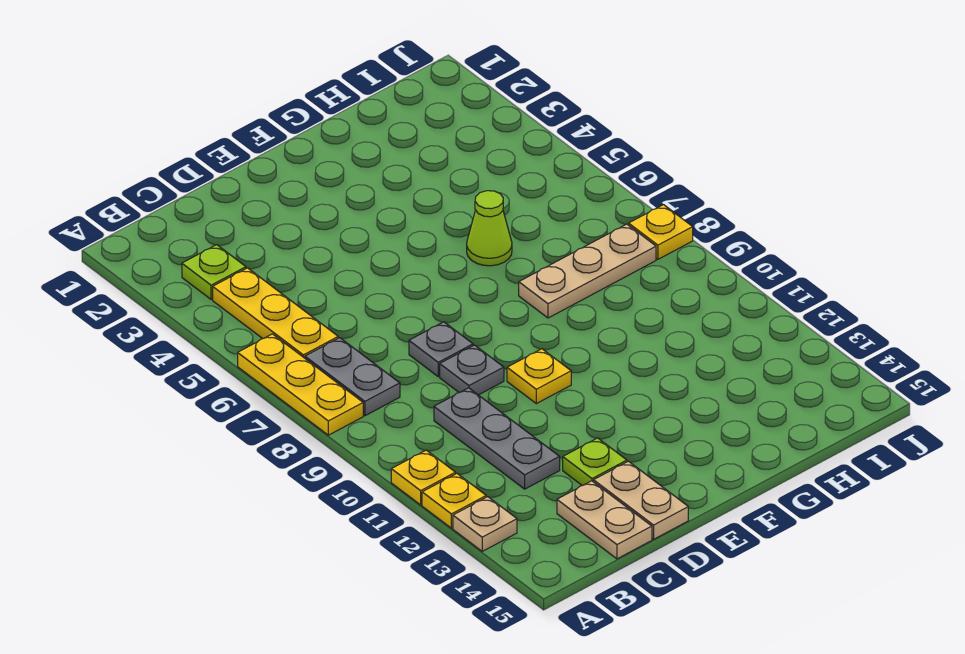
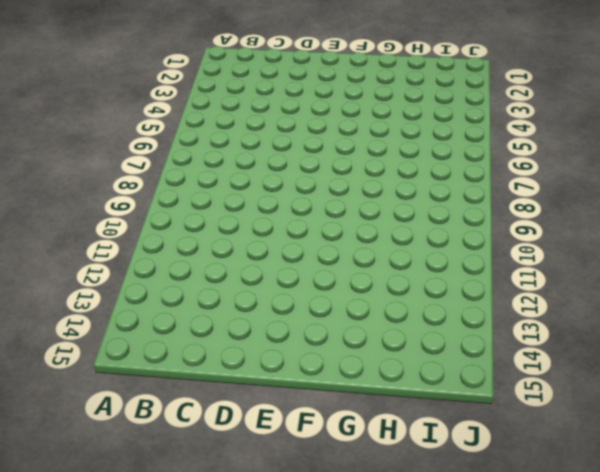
none -> yellow 1x3 plate [238,334,363,435]
none -> yellow 1x1 plate [391,450,456,505]
none -> yellow 1x1 plate [422,474,486,528]

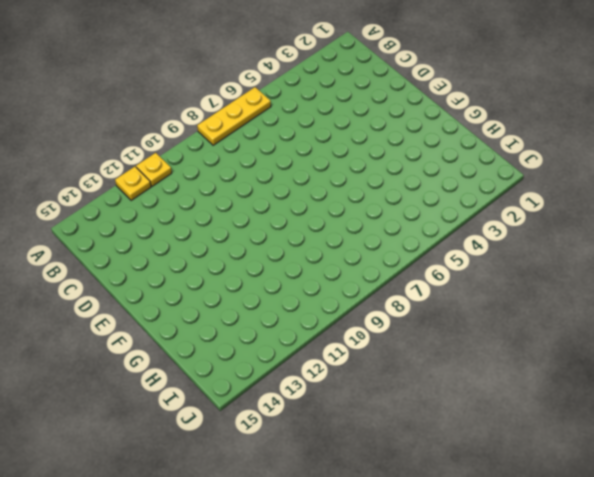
none -> tan 1x1 plate [453,497,517,551]
none -> lime 1x1 plate [182,245,246,299]
none -> yellow 1x3 plate [213,268,338,358]

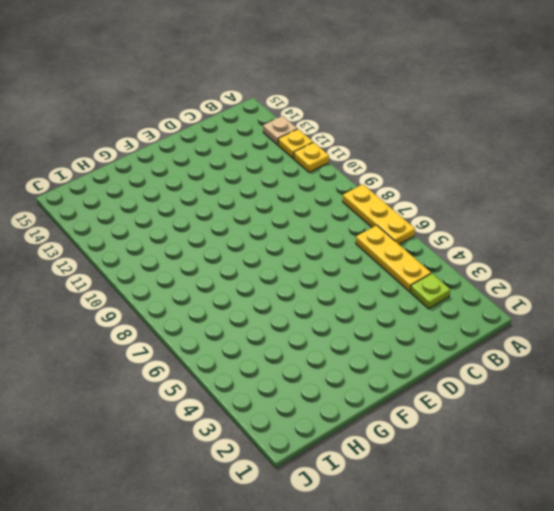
none -> grey 1x2 plate [305,338,400,416]
none -> grey 1x3 plate [434,388,560,489]
none -> tan 1x2 plate [557,481,652,559]

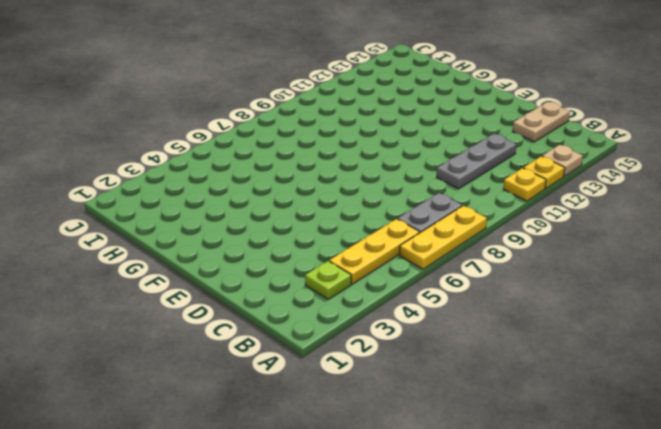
none -> grey 1x1 plate [409,322,473,376]
none -> grey 1x1 plate [440,345,504,395]
none -> lime 1x1 plate [563,438,627,486]

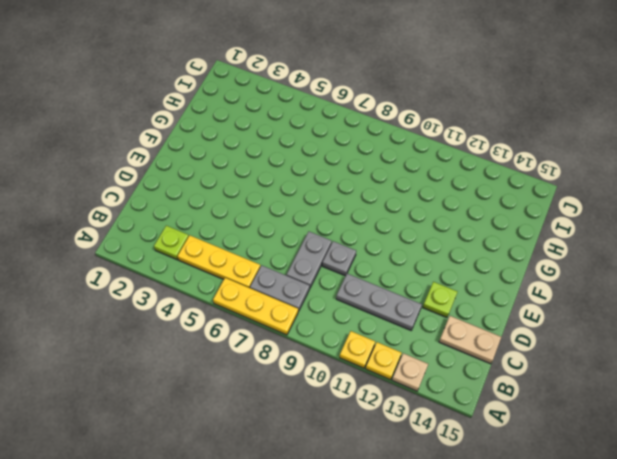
grey 1x2 plate [287,232,332,287] -> grey 1x1 plate [409,322,473,376]
none -> tan 1x2 plate [594,461,688,539]
none -> yellow 1x1 plate [507,349,571,404]
none -> lime 1x1 cone [467,191,512,266]

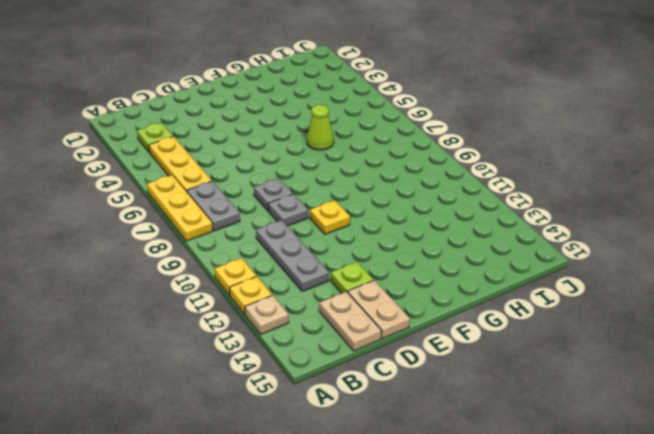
none -> tan 1x3 plate [519,224,656,318]
none -> yellow 1x1 plate [629,205,693,259]

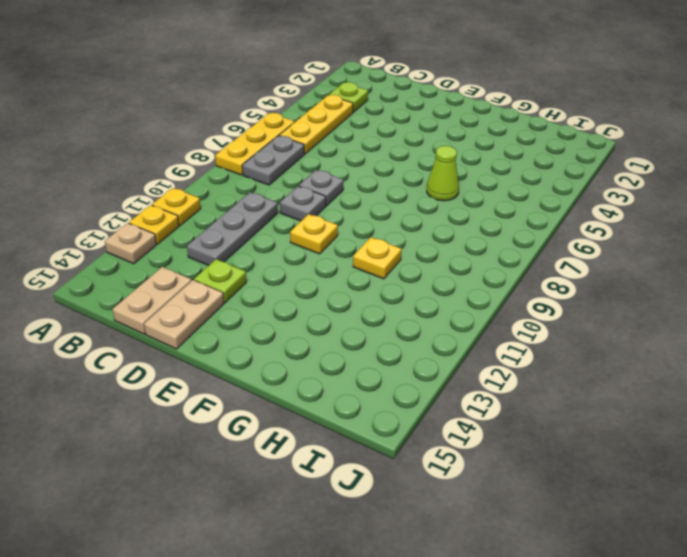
yellow 1x1 plate [353,237,402,279] -> yellow 1x1 plate moved to [629,205,693,259]
none -> tan 1x3 plate [519,224,656,318]

